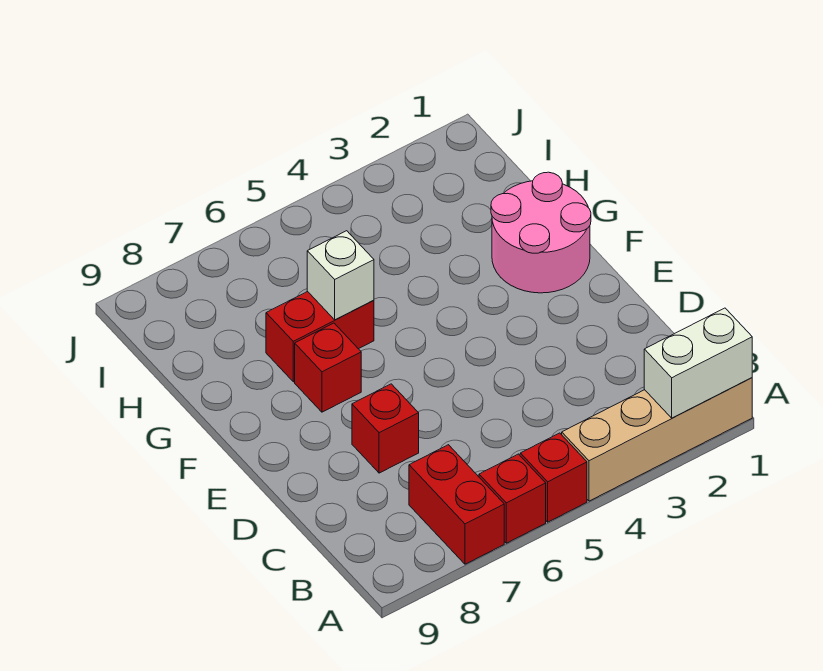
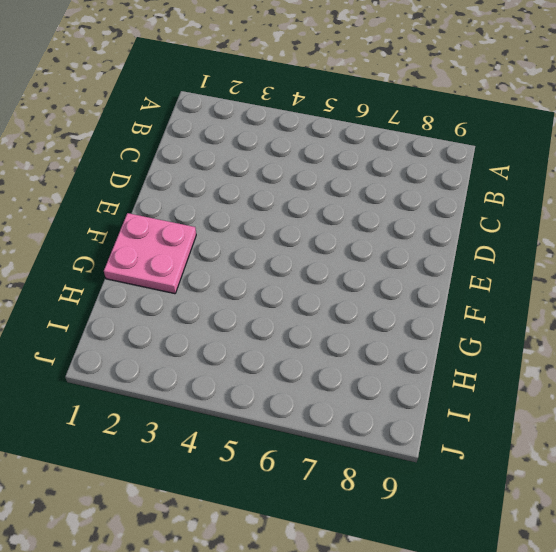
pink 2x2 plate [104,213,196,294] -> pink 2x2 round brick [491,172,591,293]
none -> tan 1x4 brick [562,378,752,501]
none -> red 1x1 brick [520,433,587,522]

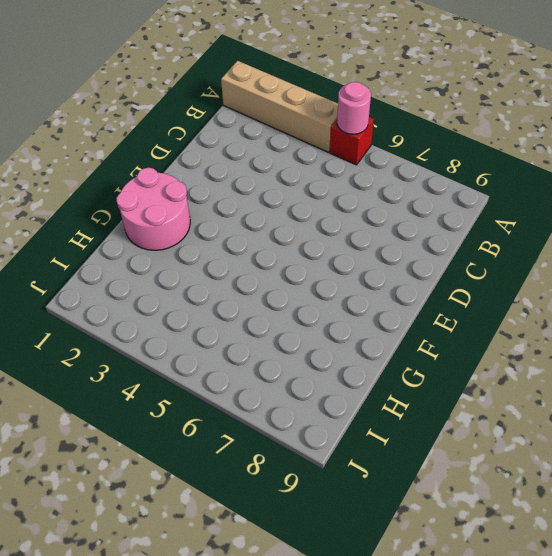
pink 1x1 round brick [337,82,371,134] -> none
none -> red 1x1 brick [479,454,546,543]
none -> red 1x2 brick [409,445,504,564]

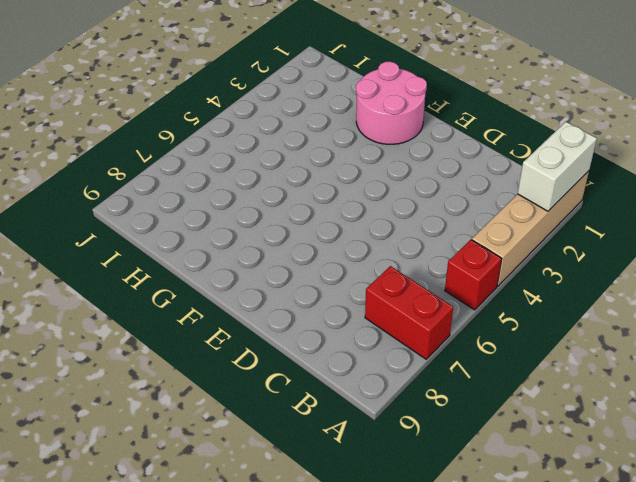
none -> red 1x1 brick [479,454,546,543]
none -> red 1x1 brick [352,384,419,473]

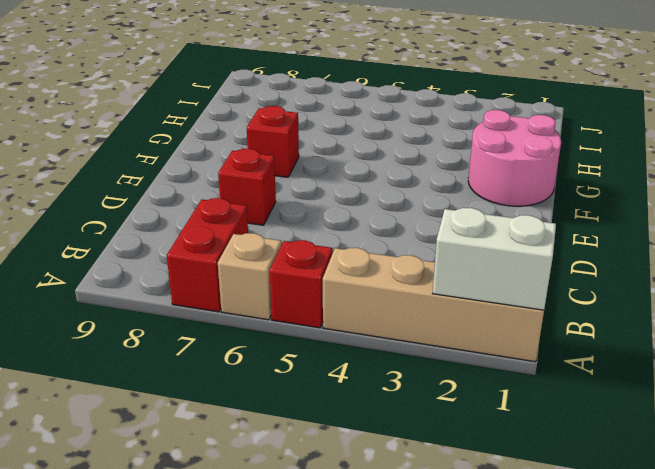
tan 1x1 brick [218,233,281,320] -> red 1x1 brick [479,454,546,543]
none -> red 1x2 brick [266,291,374,382]
none -> white 1x1 brick [307,231,374,320]

